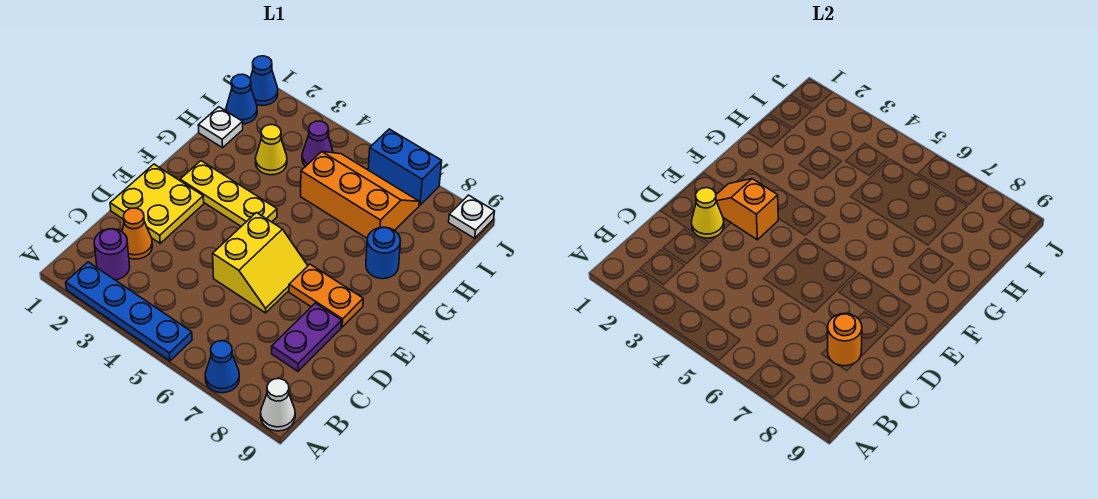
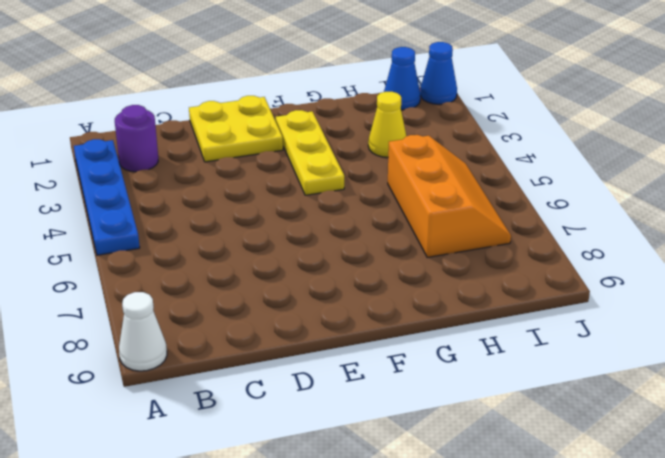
none -> blue 1x1 cone [205,341,239,393]
none -> orange 1x1 cone [122,208,152,259]
none -> purple 1x2 plate [272,303,342,371]

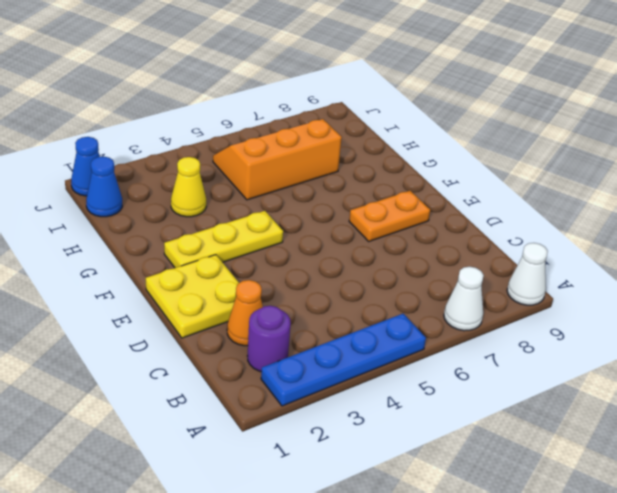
white 1x1 cone [444,267,484,331] -> blue 1x1 cone [205,341,239,393]
none -> purple 1x2 plate [272,303,342,371]
none -> yellow 2x2 slope [213,213,308,313]
none -> blue 1x1 round brick [366,227,400,279]

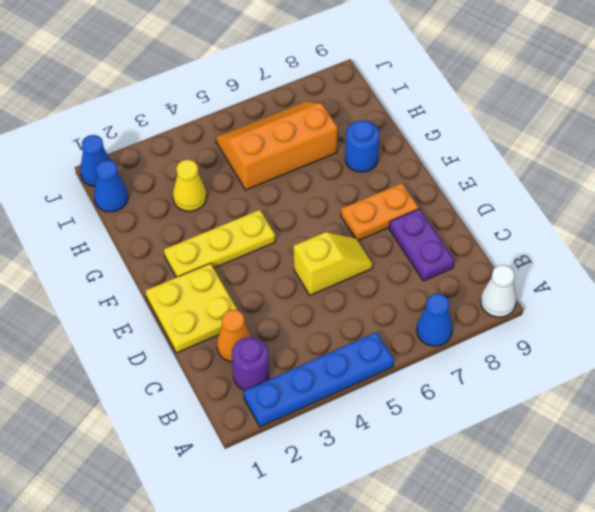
yellow 1x2 slope [294,232,373,295] -> yellow 2x2 slope [213,213,308,313]
none -> white 1x1 plate [198,107,243,148]
none -> purple 1x1 cone [302,121,333,167]
none -> blue 1x2 brick [368,129,442,205]

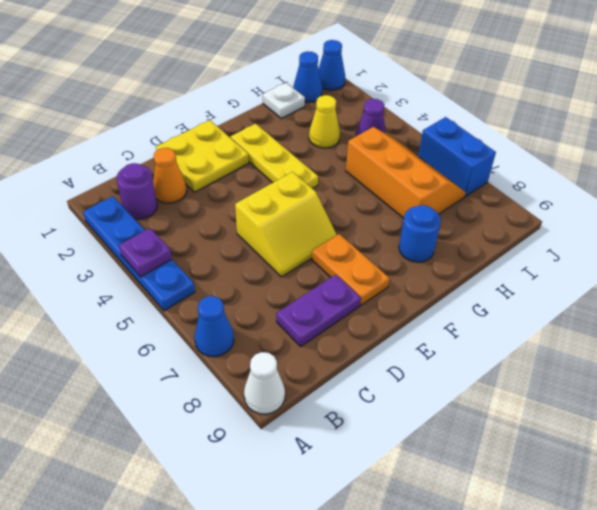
purple 1x1 plate [119,228,172,277] -> none
none -> white 1x1 plate [449,195,495,238]
none -> orange 1x1 round brick [828,313,862,366]
none -> yellow 1x1 cone [692,188,724,238]

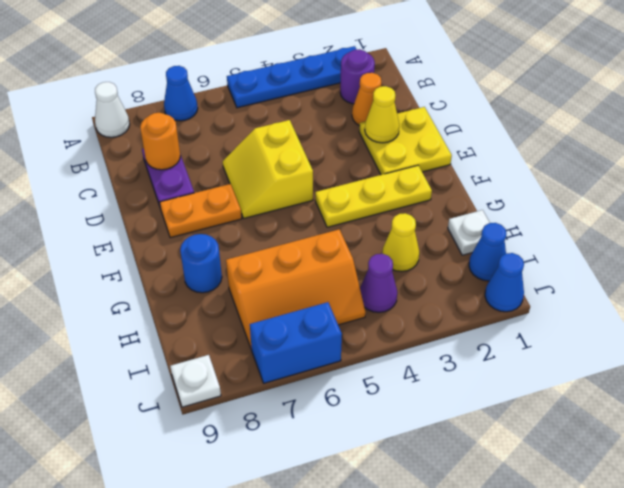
none -> orange 1x2 slope [716,179,778,240]

